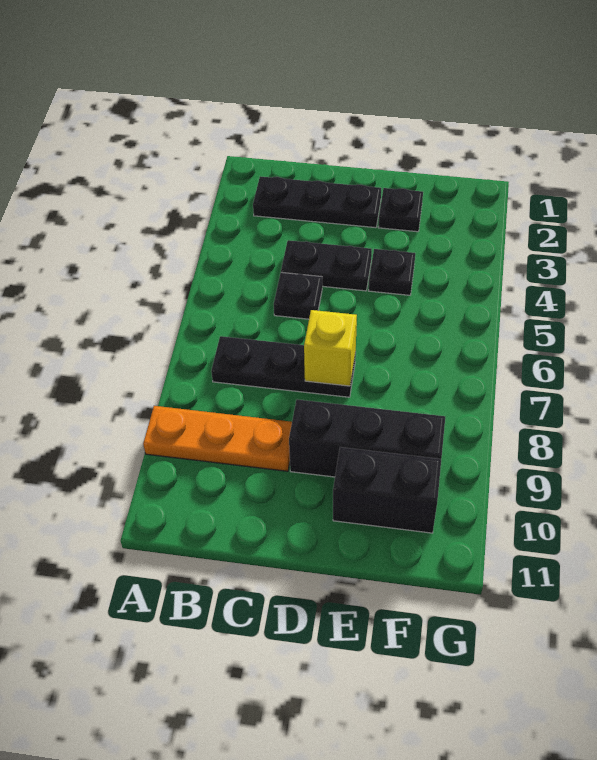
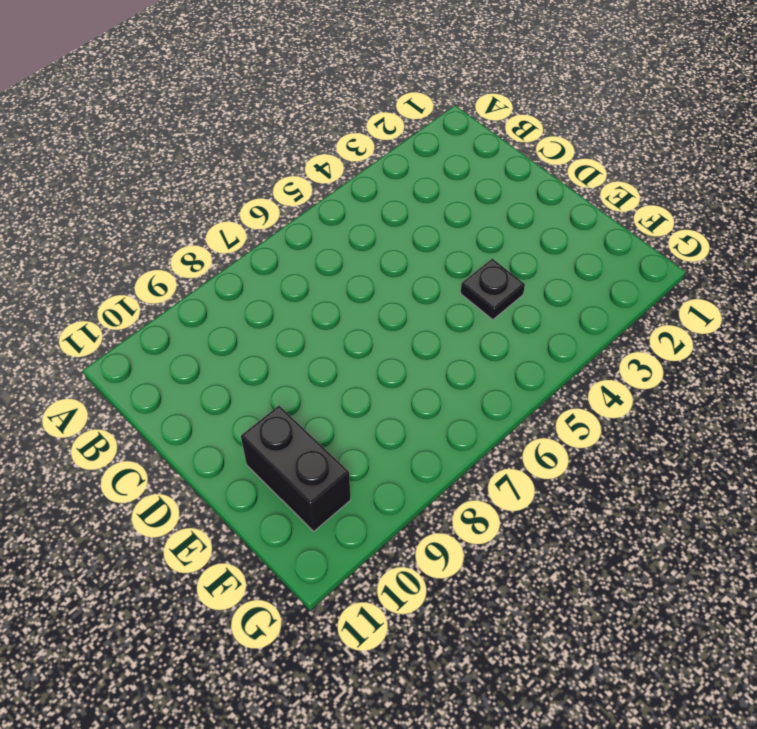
none -> orange 1x3 plate [143,406,292,471]
none -> black 1x3 plate [253,176,381,228]

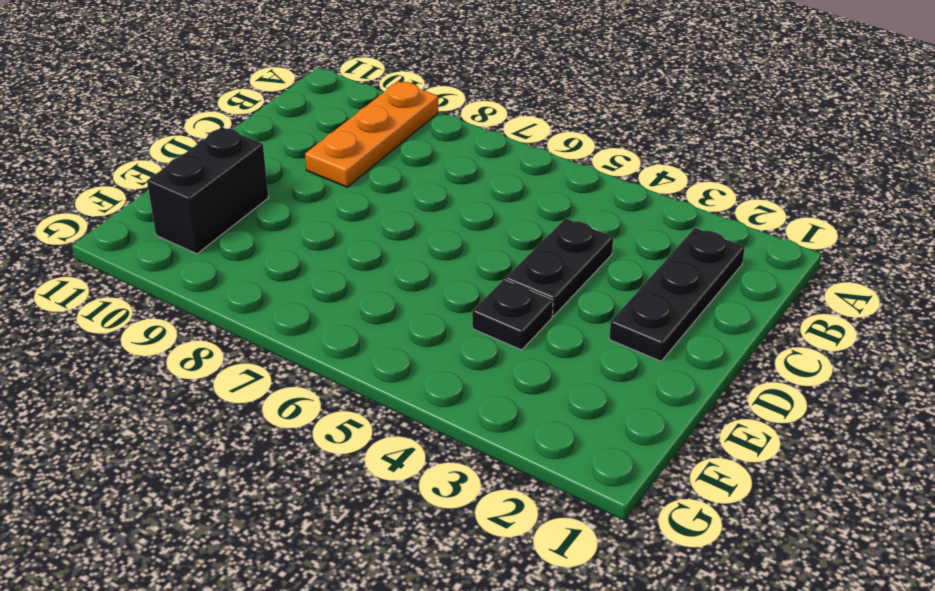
none -> black 1x3 plate [211,336,356,397]
none -> black 1x1 plate [274,272,322,319]

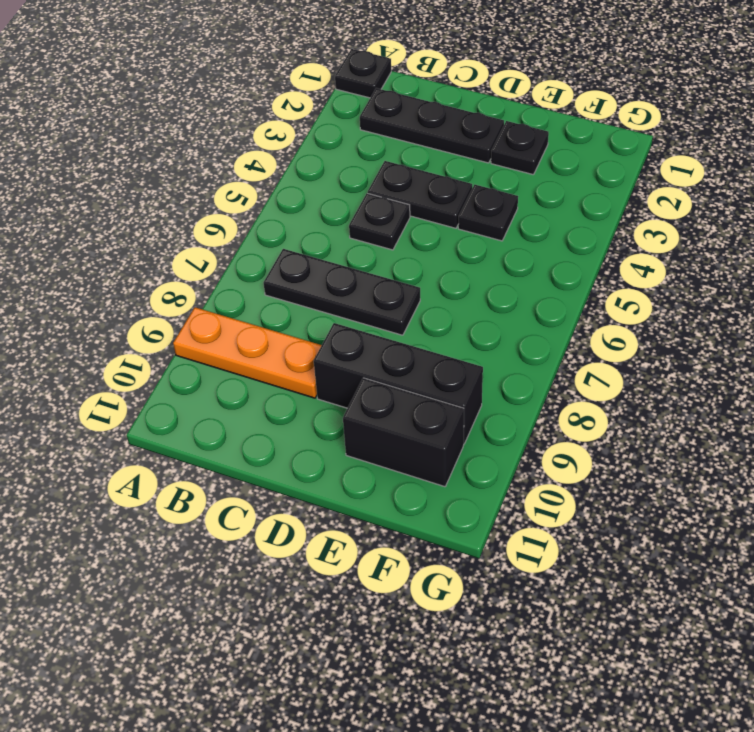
black 1x1 plate [335,49,391,98] -> none
none -> yellow 1x1 brick [304,310,357,386]

